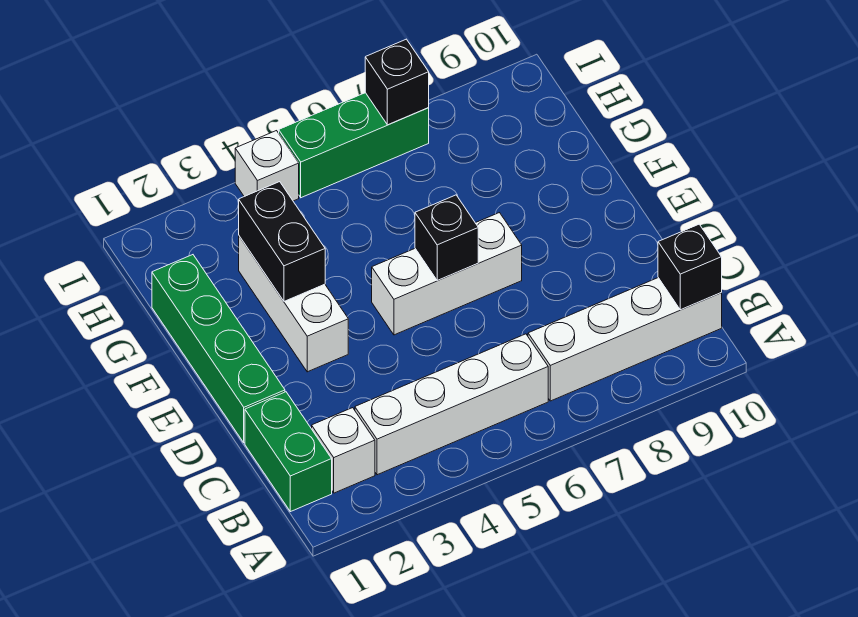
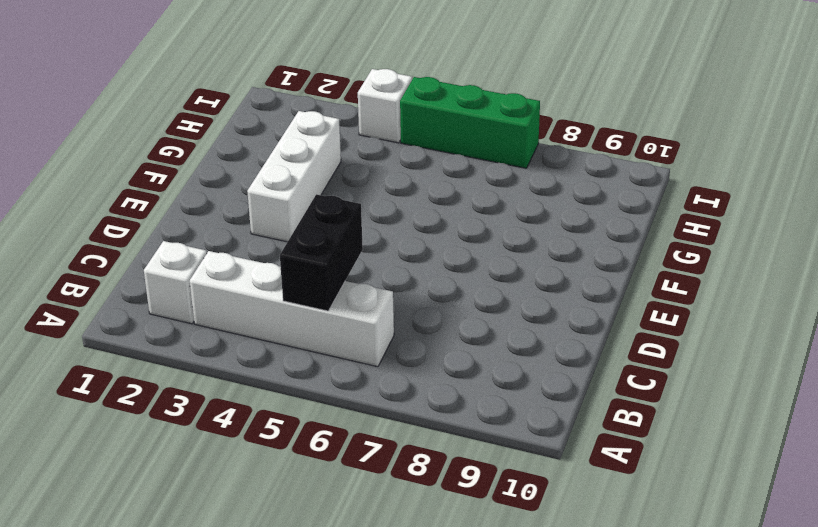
black 1x2 brick [280,194,363,311] -> black 1x2 brick moved to [239,182,325,301]
none -> green 1x2 brick [245,392,332,512]
none -> white 1x4 brick [528,278,722,401]
none -> green 1x4 brick [152,255,285,443]

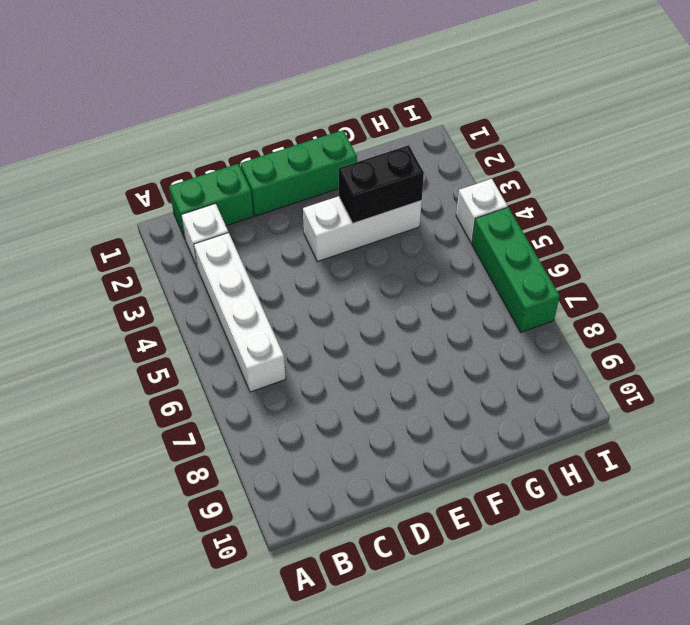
green 1x3 brick [240,130,357,216] -> green 1x4 brick [152,255,285,443]
none -> white 1x4 brick [528,278,722,401]
none -> white 1x3 brick [372,213,522,335]
none -> black 1x1 brick [658,224,722,310]

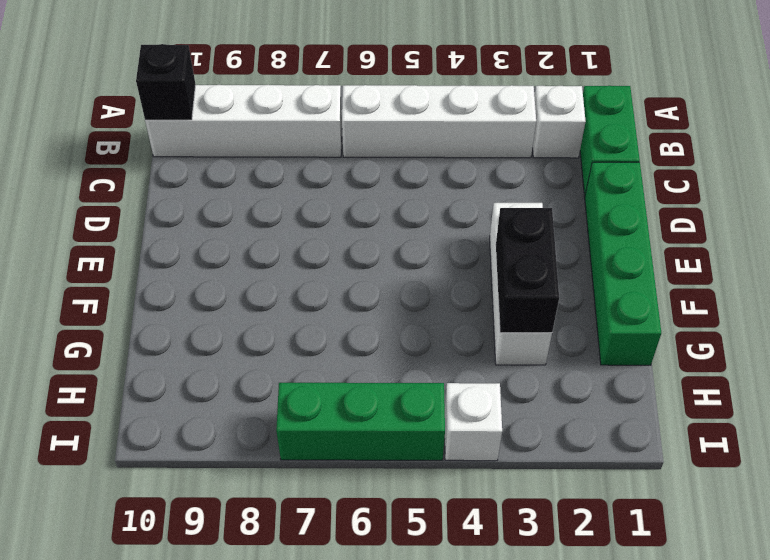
none -> white 1x3 brick [372,213,522,335]
none -> black 1x1 brick [415,195,478,281]
none -> black 1x1 brick [365,39,429,125]

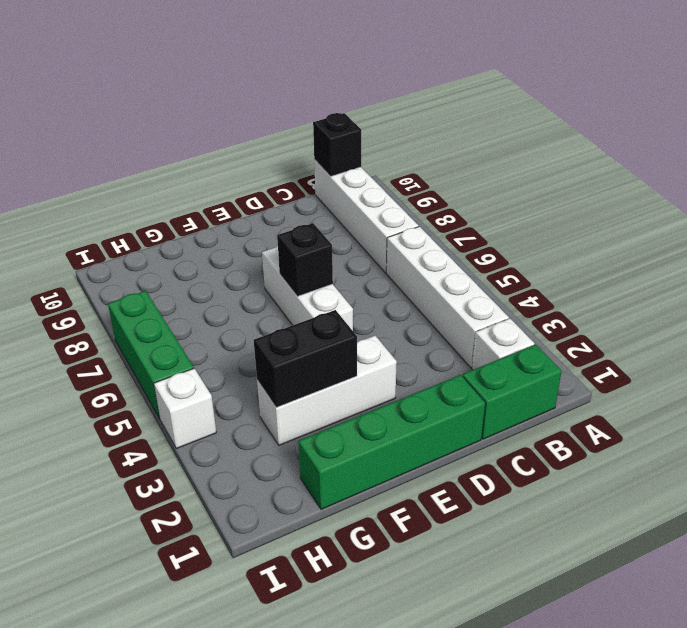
none -> black 1x1 brick [365,39,429,125]

